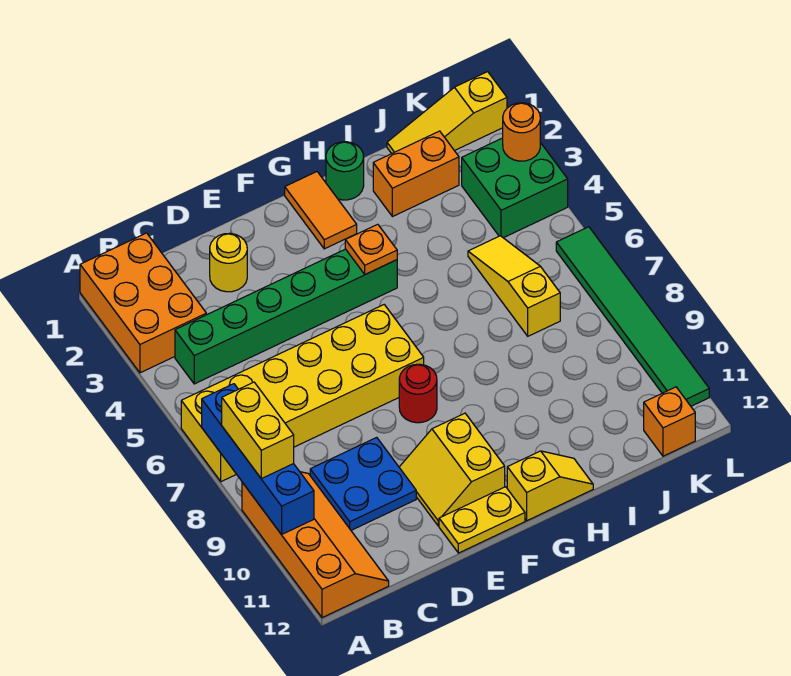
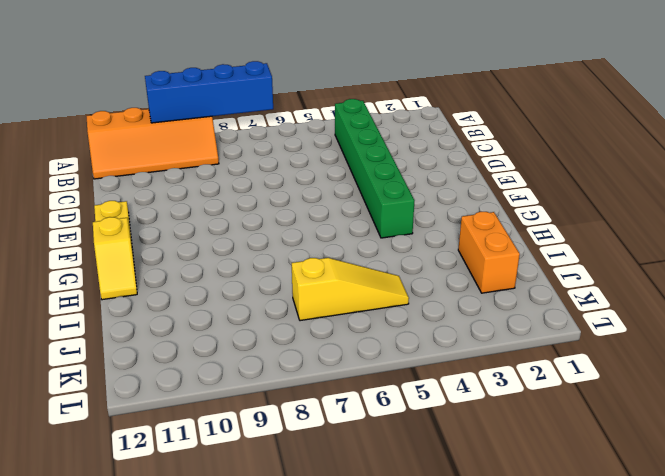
none -> orange 2x3 brick [80,233,206,373]
none -> yellow 2x6 brick [181,305,424,482]
none -> blue 2x2 plate [310,437,416,530]

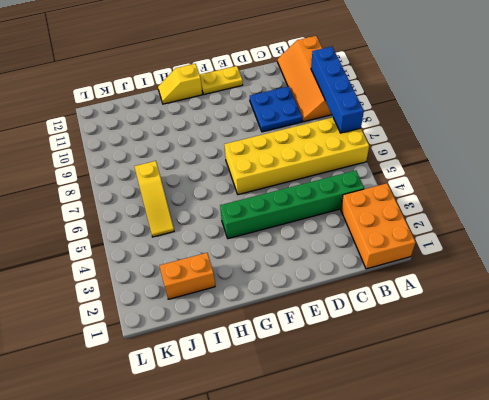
none -> yellow 1x1 round brick [210,233,247,292]
none -> yellow 2x2 slope [399,413,505,526]
none -> red 1x1 round brick [399,364,437,423]

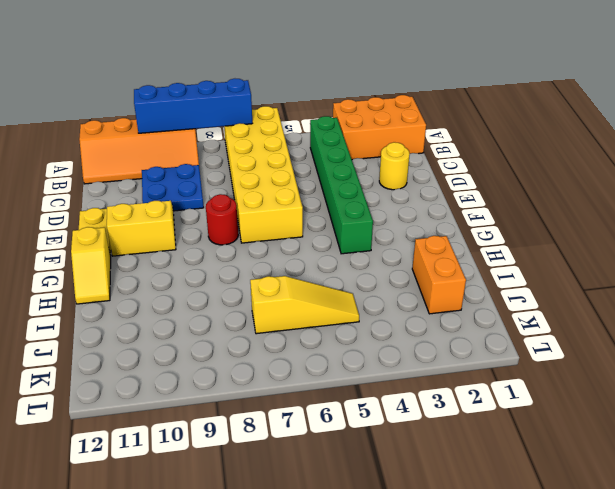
none -> orange 1x2 tile [285,172,357,249]
none -> green 1x1 round brick [326,142,364,200]
none -> yellow 1x3 slope [387,72,507,154]

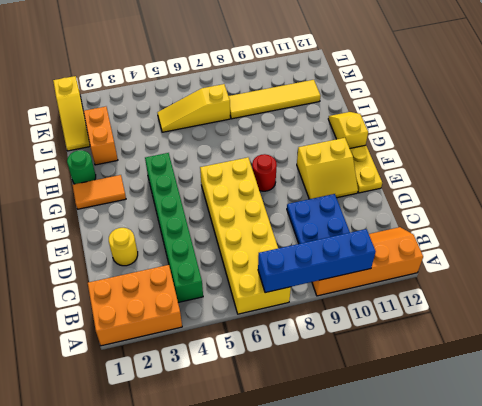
yellow 1x4 tile [229,80,320,119] -> none
none -> green 2x2 brick [462,138,568,238]
none -> orange 1x1 brick [644,387,695,456]
none -> green 1x6 tile [556,227,709,406]

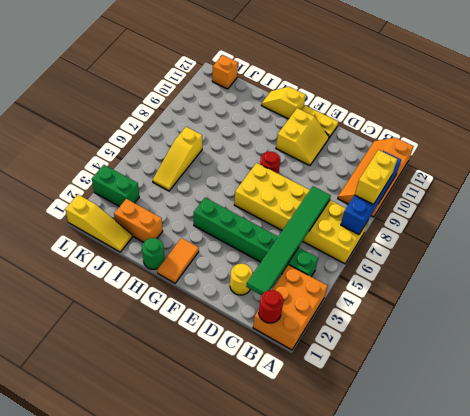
red 1x1 round brick [259,290,283,323] -> none
green 1x6 tile [246,186,331,295] -> green 1x6 tile moved to [556,227,709,406]
green 1x2 brick [92,165,139,207] -> green 2x2 brick [462,138,568,238]
none -> blue 2x2 plate [310,437,416,530]
none -> orange 1x1 plate [345,224,397,274]
none -> orange 1x1 round brick [503,103,540,161]

